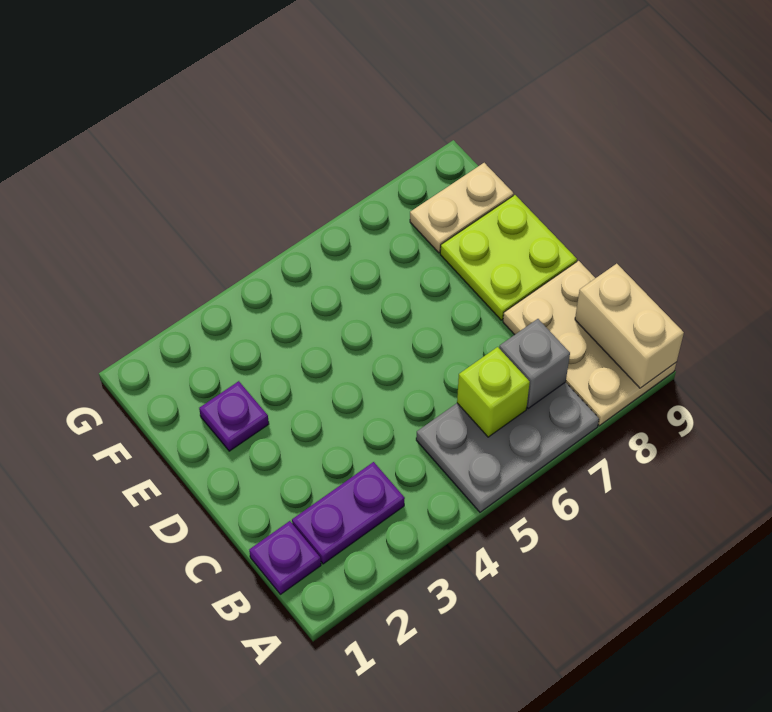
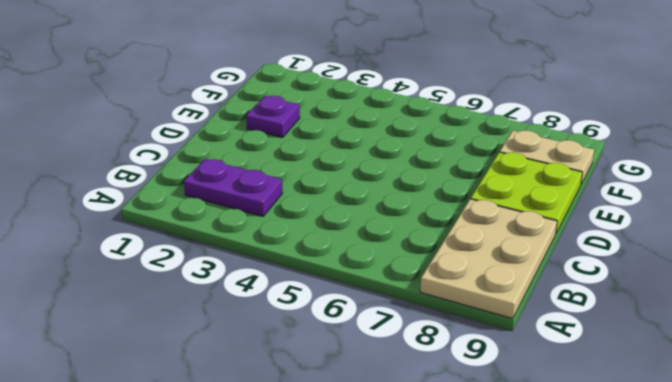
none -> grey 2x3 plate [416,382,599,512]
none -> purple 1x1 plate [249,521,321,594]

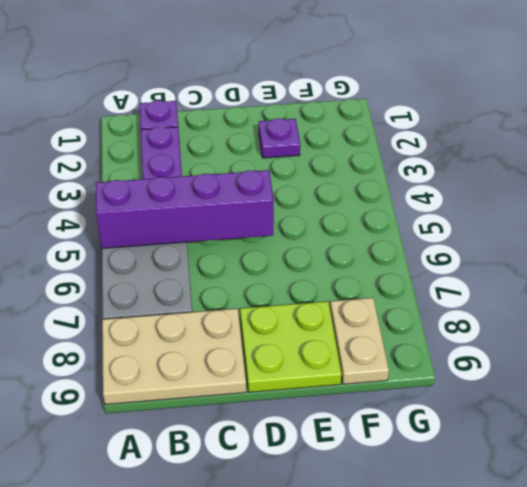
purple 1x4 brick [96,170,274,248] -> none
none -> tan 1x2 brick [575,264,684,388]
none -> lime 1x1 brick [457,347,530,437]

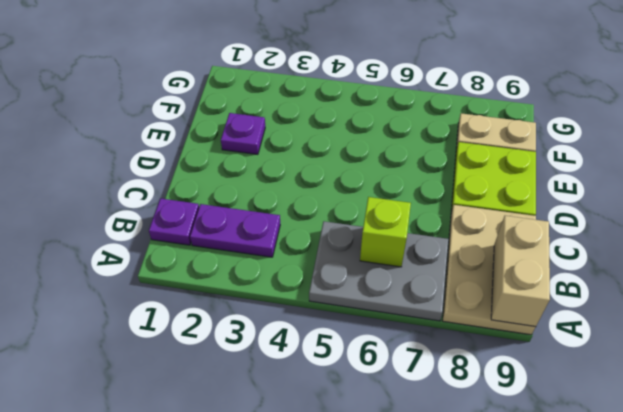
none -> grey 1x1 brick [499,319,570,408]

